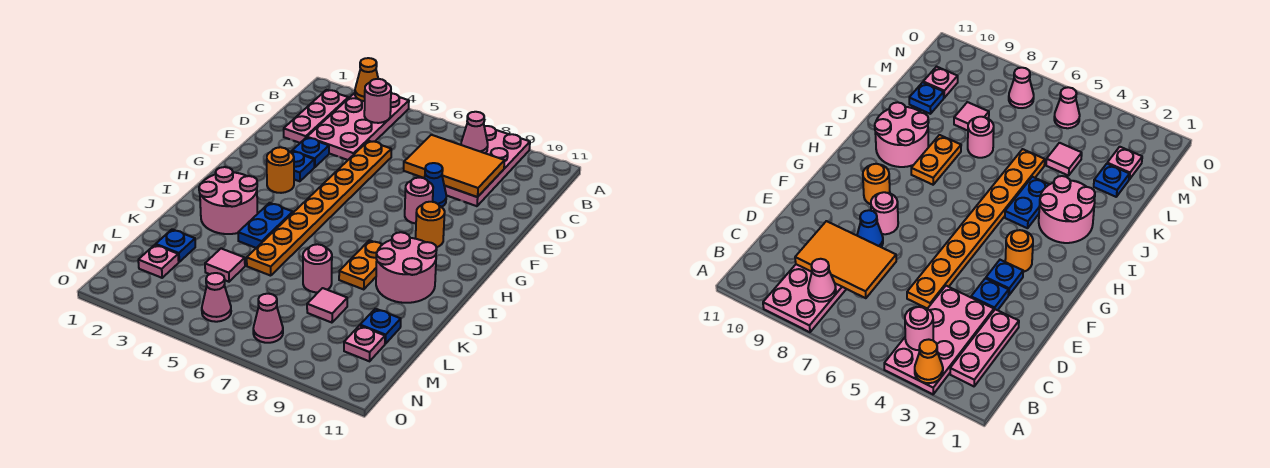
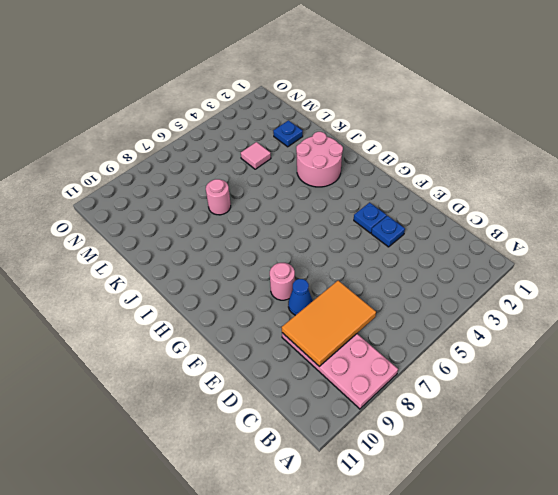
none -> pink 2x4 plate [307,93,409,160]
none -> pink 1x3 plate [284,90,348,143]
none -> orange 1x8 plate [247,141,391,276]

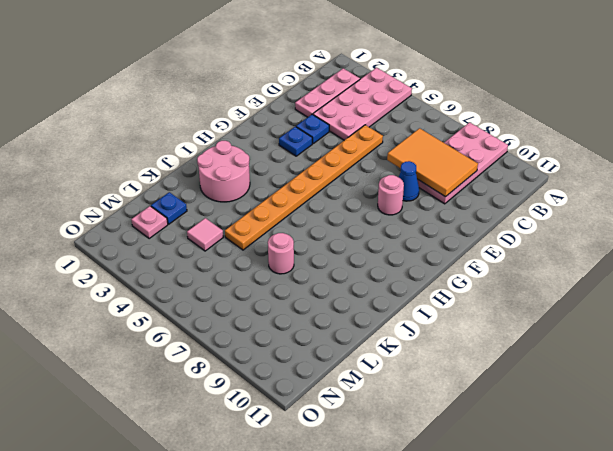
none -> orange 1x1 round brick [267,147,294,193]
none -> orange 1x1 round brick [416,202,445,247]
none -> blue 1x2 plate [238,203,293,248]

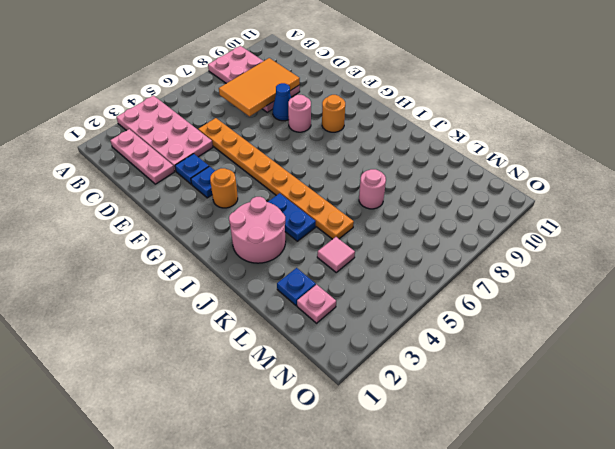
none -> orange 1x2 plate [339,240,382,289]
none -> pink 2x2 round brick [376,232,437,303]
none -> pink 1x1 tile [307,288,347,323]

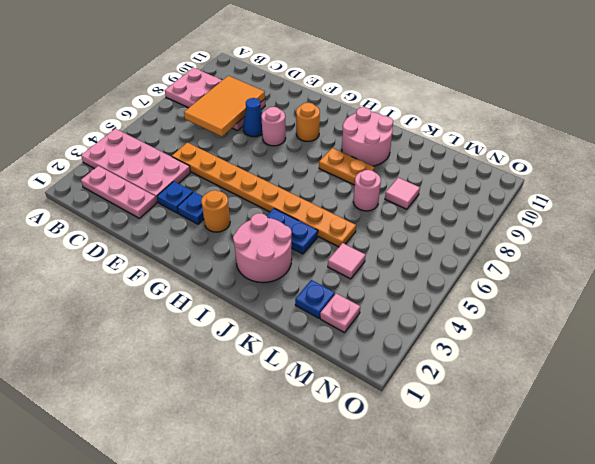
none -> blue 1x1 plate [360,309,401,344]
none -> pink 1x1 plate [344,326,385,361]
none -> pink 1x1 cone [202,273,231,322]

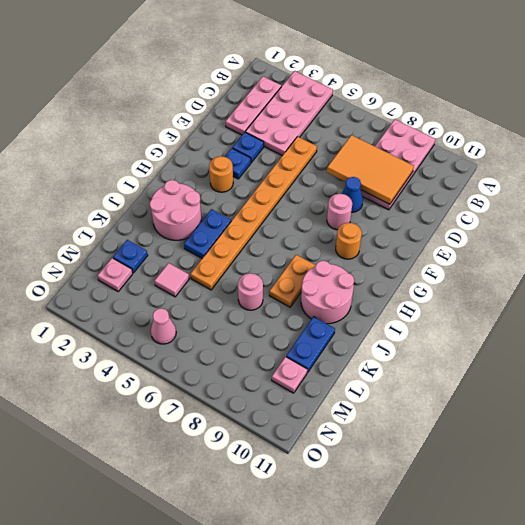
blue 1x2 plate [286,317,335,372] -> blue 1x1 plate [360,309,401,344]
none -> pink 1x1 tile [307,288,347,323]
none -> pink 1x1 cone [253,294,283,343]
none -> orange 1x1 cone [355,58,378,101]

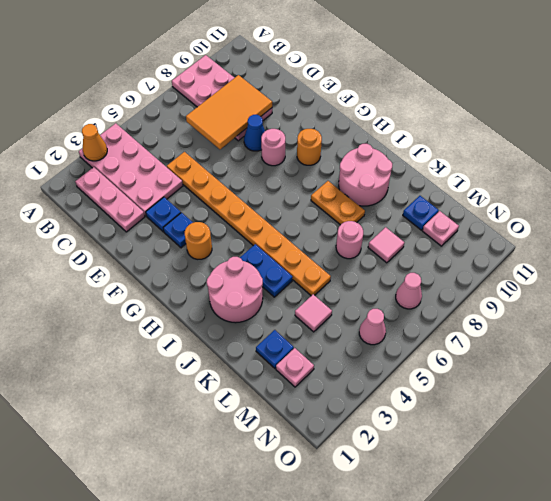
none -> pink 1x1 round brick [364,79,391,123]
none -> pink 1x1 cone [461,112,488,153]

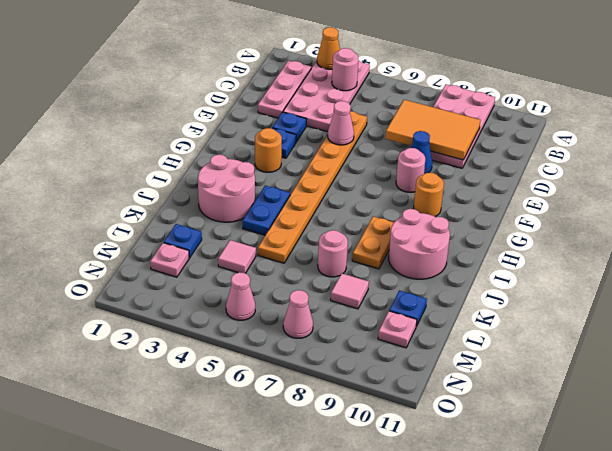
pink 1x1 cone [328,101,354,145] -> pink 1x1 cone moved to [461,112,488,153]

